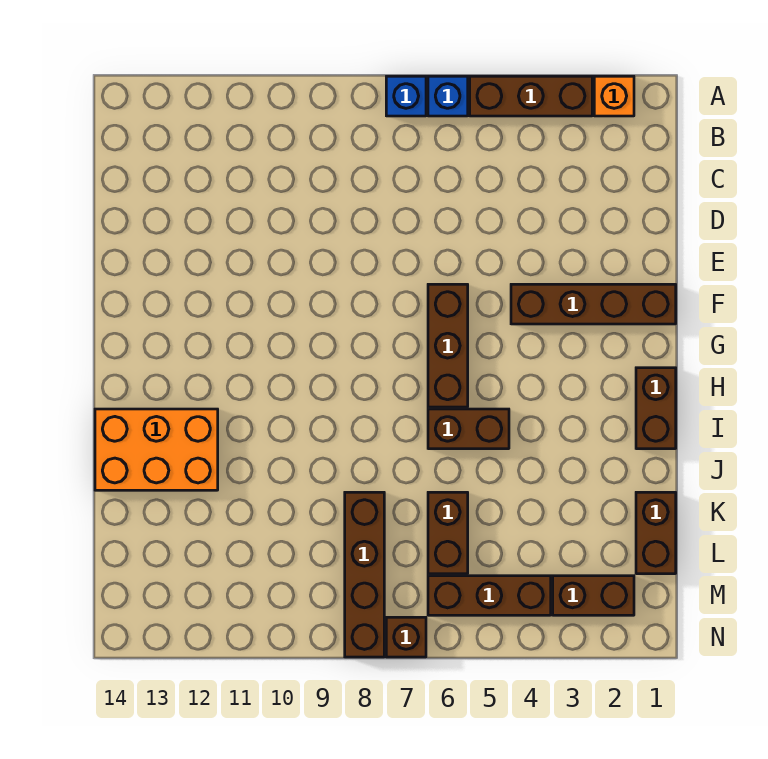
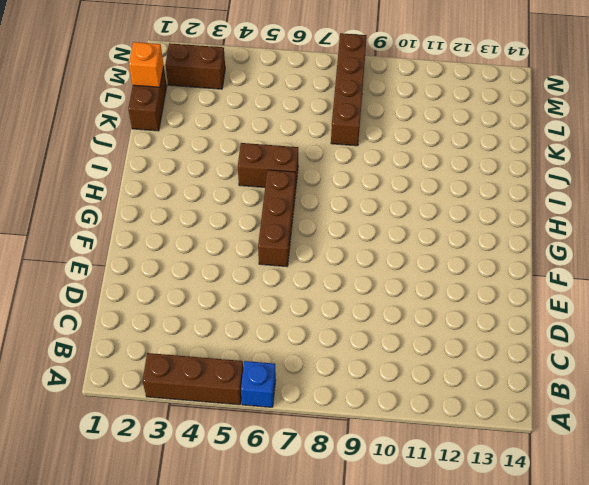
orange 1x1 brick [129,42,164,87] -> orange 1x1 brick moved to [594,76,634,116]
none -> blue 1x1 brick [386,76,426,116]
none -> brown 1x4 brick [511,284,676,324]
none -> brown 1x2 brick [636,368,676,449]

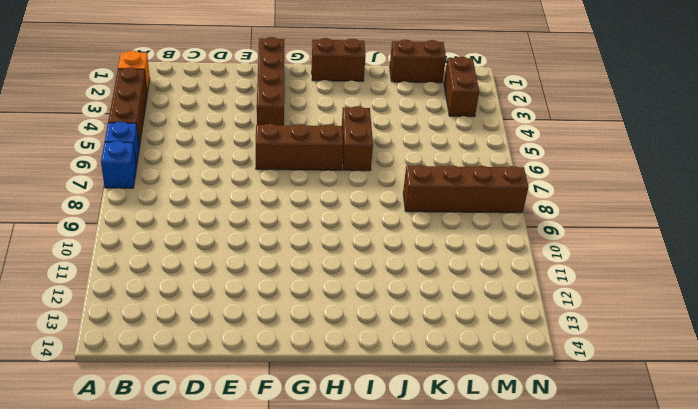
none -> orange 2x3 brick [95,409,218,490]
none -> brown 1x2 brick [428,492,468,574]
none -> brown 1x3 brick [428,576,551,615]

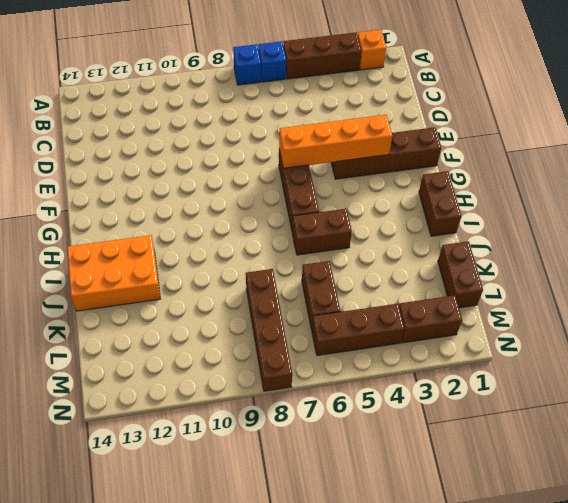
orange 1x4 brick [279,115,392,168] -> none
none -> brown 1x1 brick [386,617,426,657]

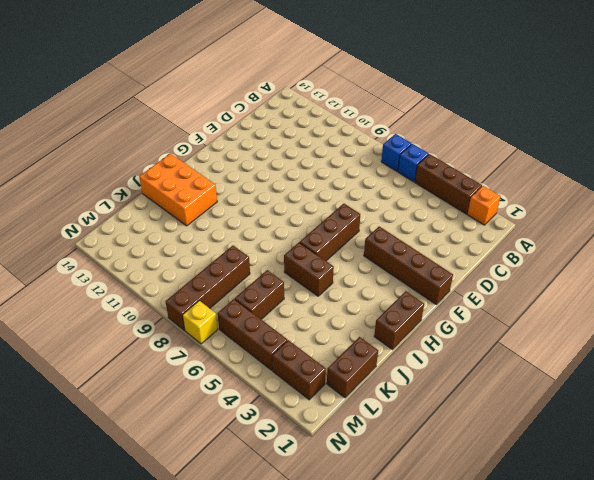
yellow 1x1 brick [182,301,218,344] -> brown 1x1 brick [386,617,426,657]

